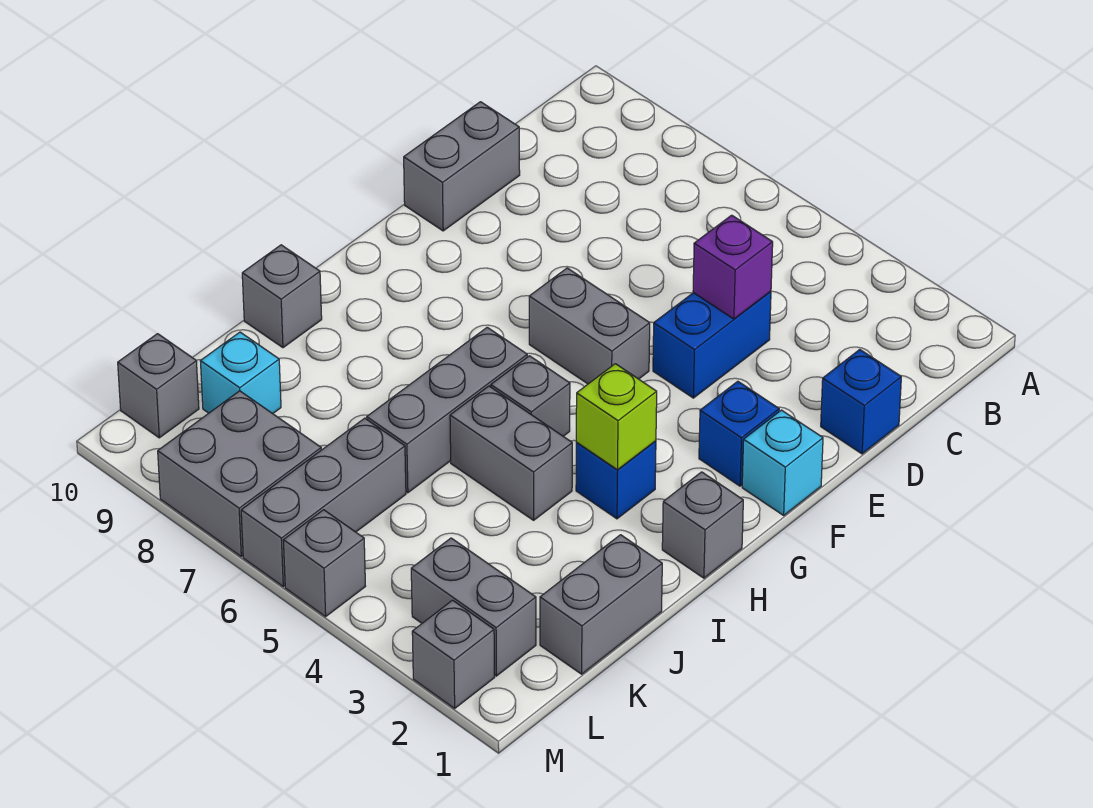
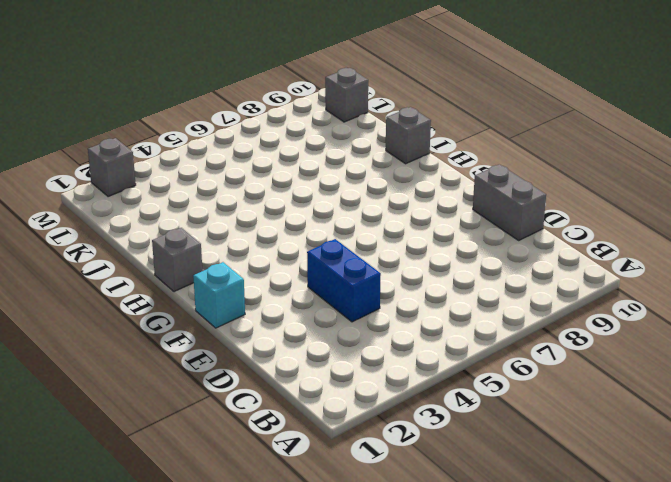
none -> blue 1x1 brick [821,350,901,454]
none -> blue 1x1 brick [699,381,779,486]
none -> grey 1x2 brick [529,268,650,384]

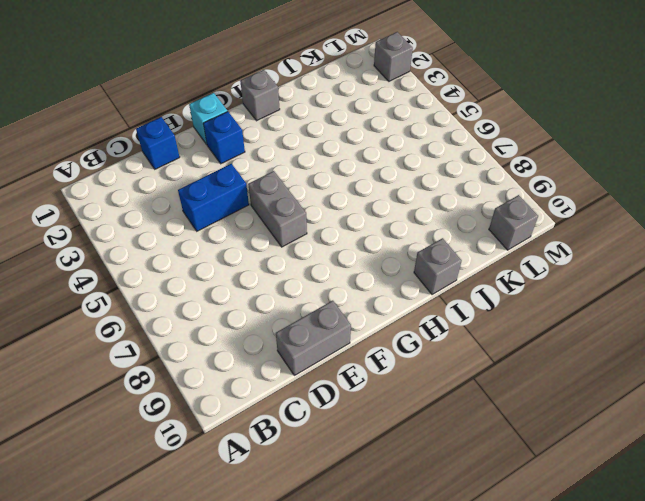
none -> blue 1x1 brick [576,441,656,519]
none -> grey 1x1 brick [491,356,570,436]
none -> grey 1x3 brick [367,327,527,493]

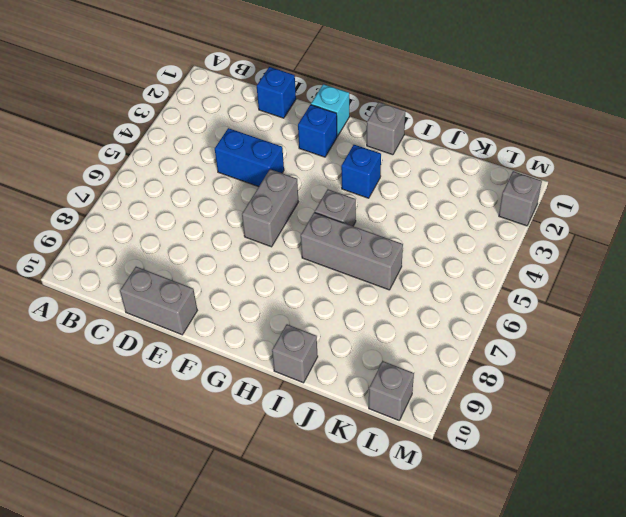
none -> grey 1x2 brick [450,386,572,520]
none -> grey 1x2 brick [540,535,662,674]
none -> grey 1x3 brick [241,418,406,586]

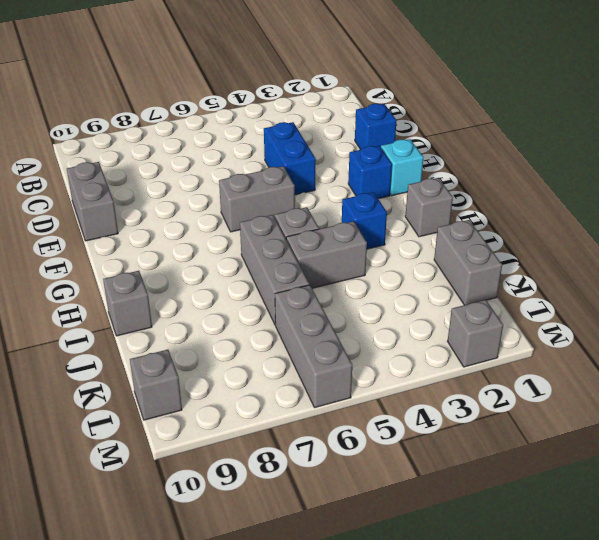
none -> cyan 1x1 brick [201,332,281,414]
none -> grey 1x2 brick [411,538,536,676]
none -> grey 2x2 brick [158,391,321,556]

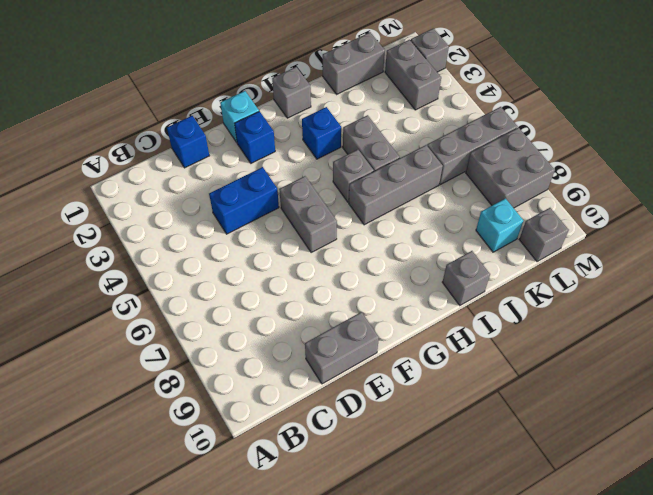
none -> grey 1x1 brick [284,510,366,617]
none -> purple 1x1 brick [693,215,773,319]
none -> lime 1x1 brick [576,364,657,470]

